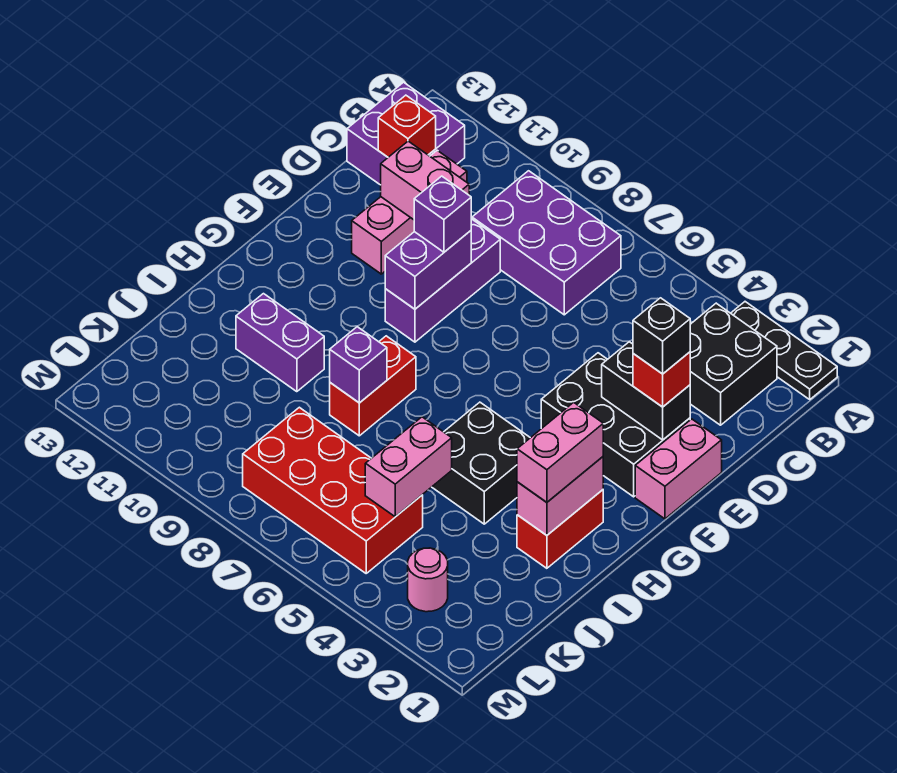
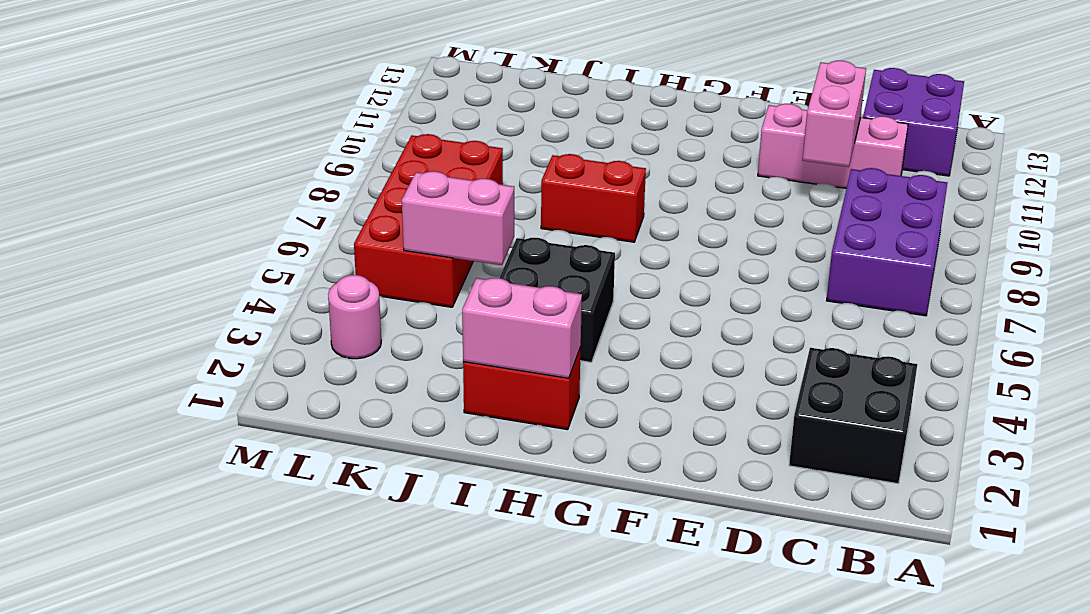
none -> black 1x3 plate [731,302,837,399]
none -> purple 1x3 brick [385,219,500,342]
none -> pink 1x2 brick [635,419,722,519]

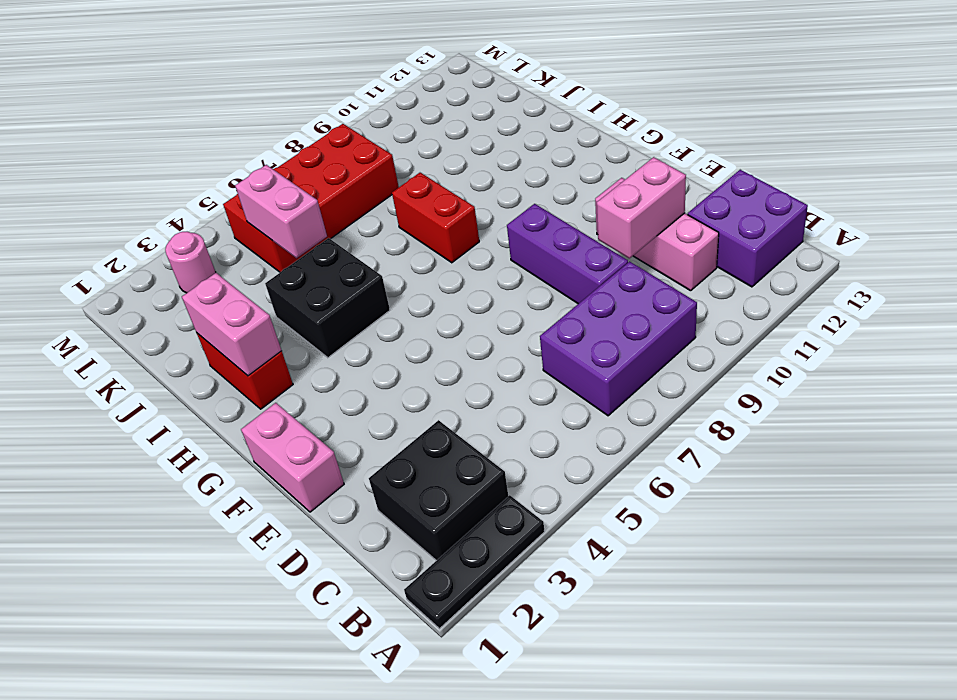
none -> black 2x3 brick [541,353,690,497]
none -> purple 1x2 brick [236,294,324,392]
none -> red 1x1 brick [378,95,436,157]

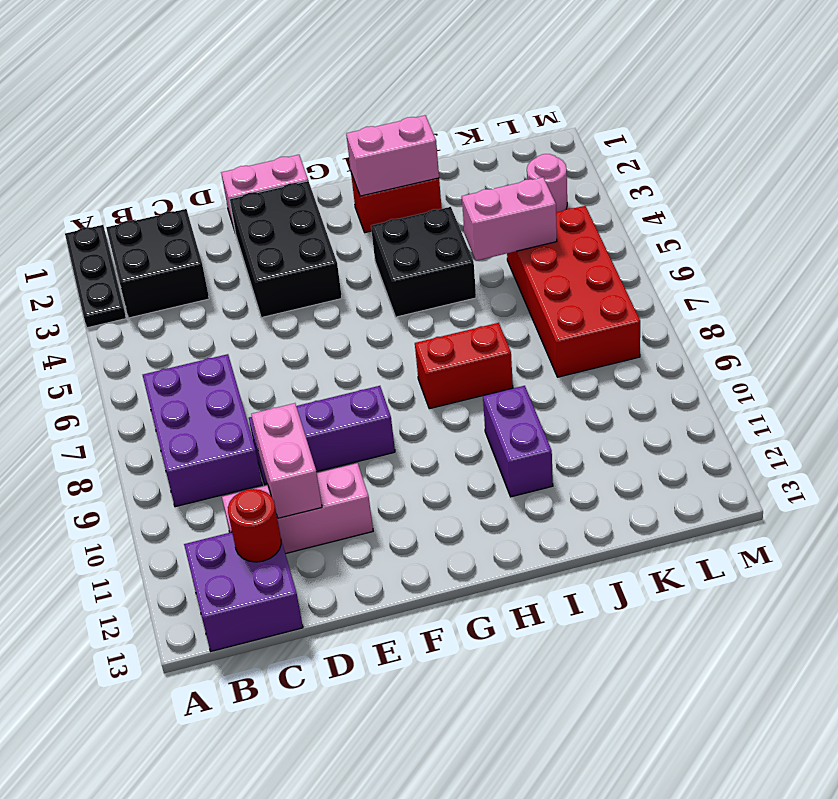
red 1x1 round brick [228,489,281,562] -> red 1x1 brick [378,95,436,157]
none -> black 1x2 brick [602,342,690,440]
none -> purple 1x2 brick [385,231,471,309]
none -> purple 1x1 brick [330,327,387,403]

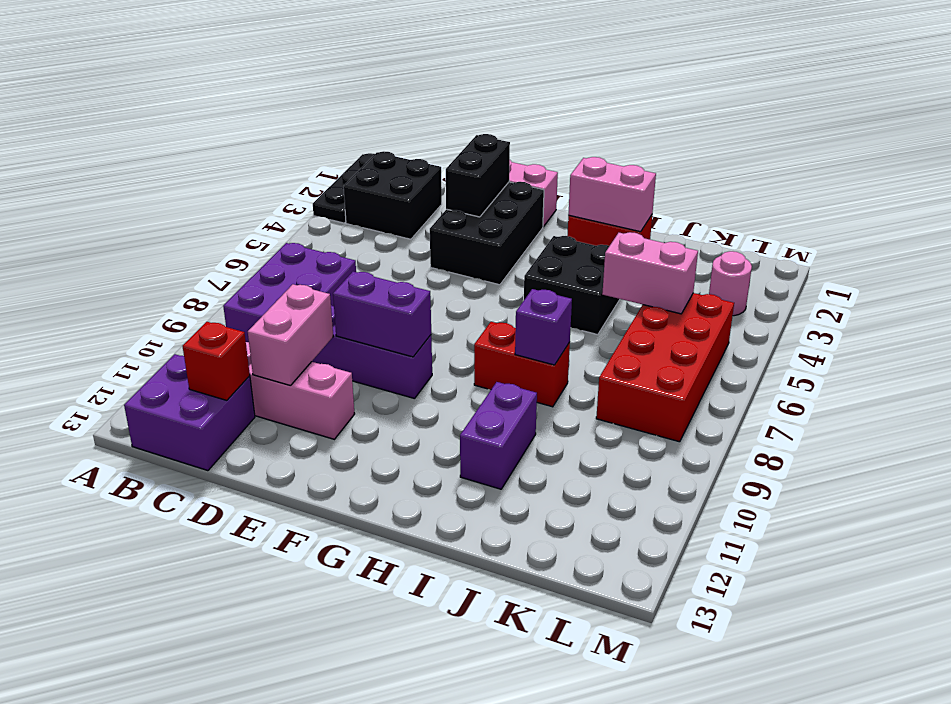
none -> red 1x1 brick [633,352,690,407]
none -> purple 1x1 brick [414,176,471,252]
none -> pink 1x2 brick [517,402,603,502]

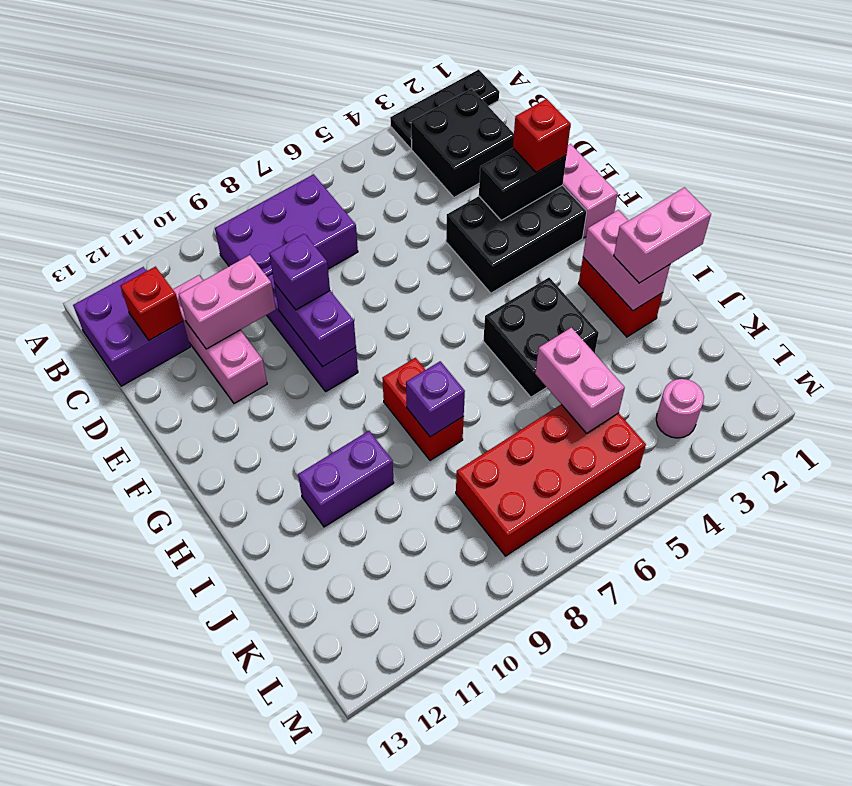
pink 1x2 brick [614,187,711,283] -> pink 1x2 brick turned to [517,402,603,502]
none -> black 1x1 brick [633,298,690,374]

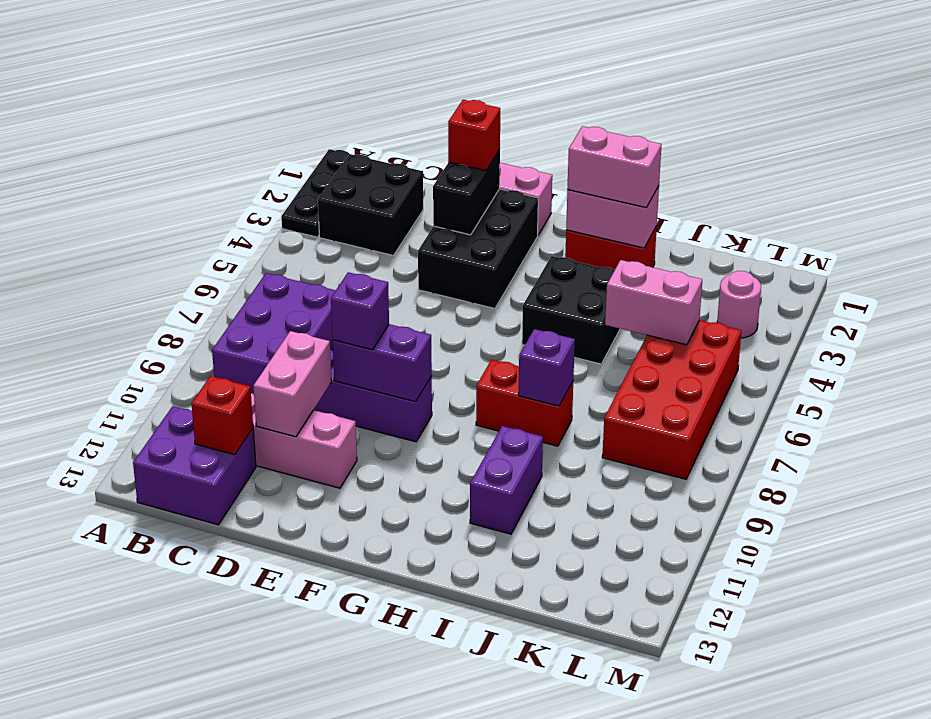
none -> black 1x1 brick [633,298,690,374]

